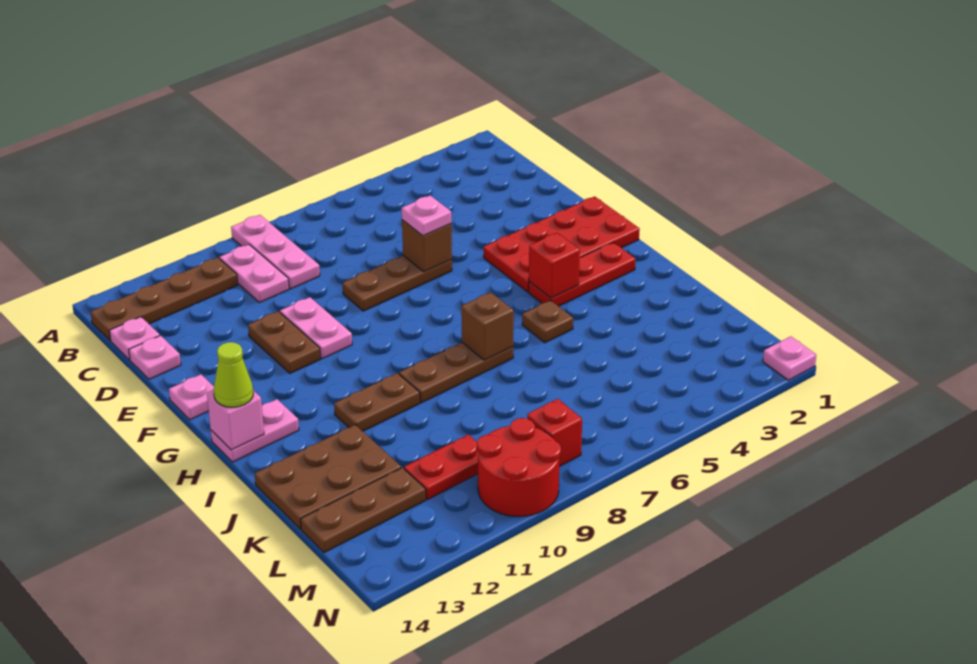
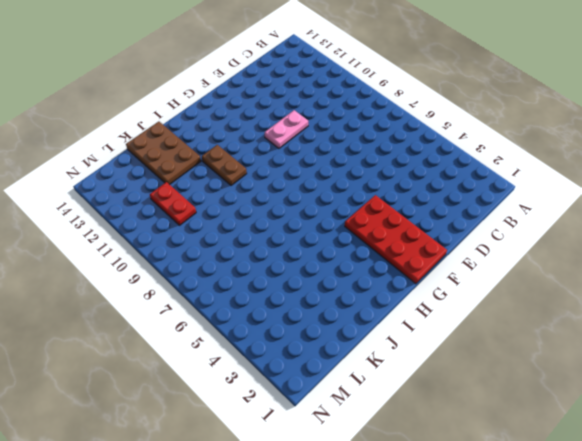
none -> pink 1x3 plate [231,215,320,289]
none -> pink 1x2 plate [220,244,289,303]
none -> brown 1x4 plate [90,258,238,341]

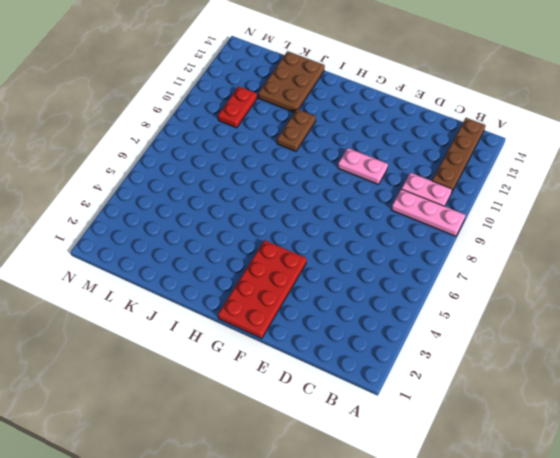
none -> pink 1x1 plate [109,317,160,360]
none -> pink 1x1 plate [129,336,181,379]
none -> brown 1x3 plate [343,256,452,311]

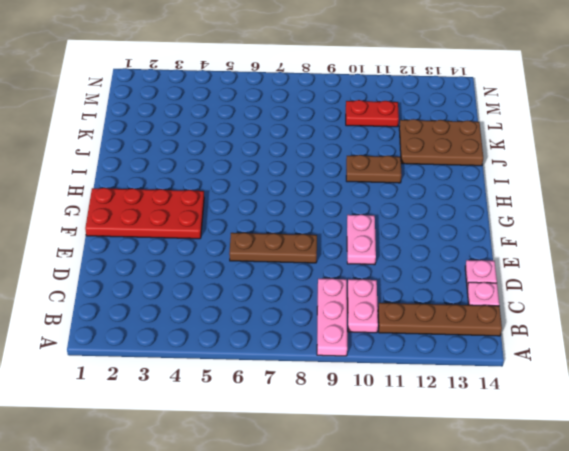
none -> brown 1x2 plate [248,311,321,373]
none -> pink 1x1 plate [169,374,214,420]
none -> red 1x3 plate [529,242,635,306]

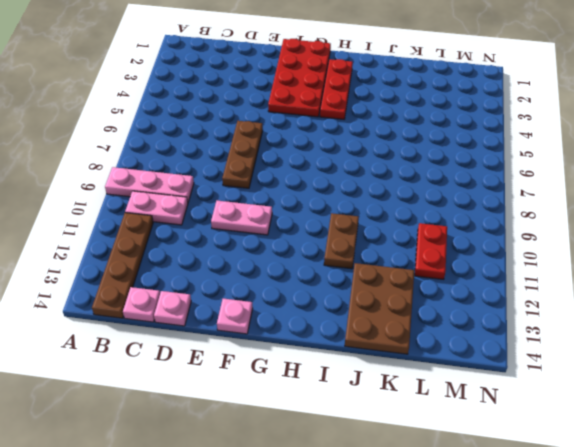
none -> brown 1x2 plate [248,311,321,373]
none -> pink 1x2 plate [211,399,299,462]
none -> brown 1x1 plate [522,300,573,343]

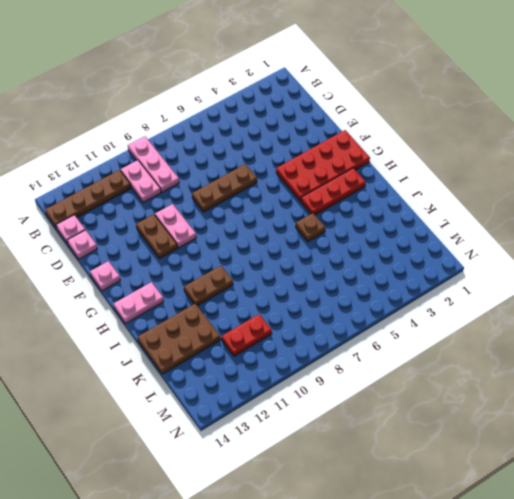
none -> brown 1x3 plate [399,343,513,403]
none -> brown 1x3 plate [301,468,426,553]
none -> red 1x1 brick [527,399,582,467]

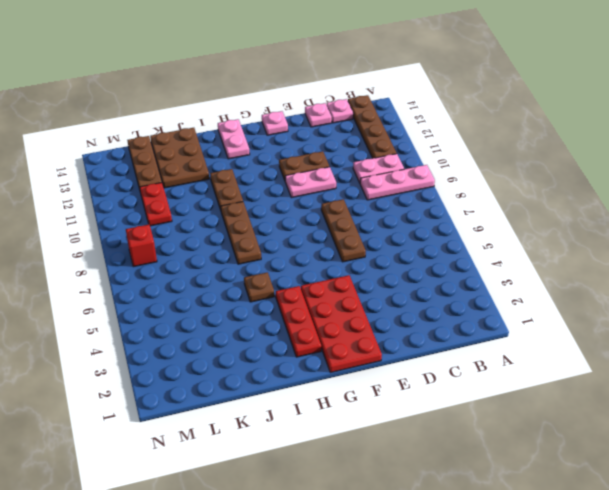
none -> red 2x2 round brick [477,418,561,517]
none -> pink 1x1 plate [763,336,816,380]
none -> brown 1x1 brick [402,220,452,272]

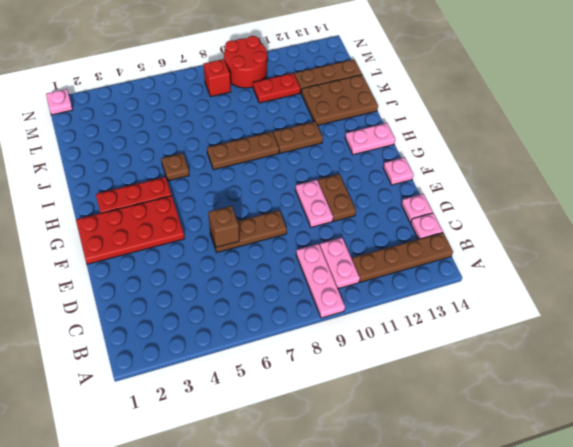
none -> red 1x1 brick [529,233,580,298]
none -> pink 1x1 brick [207,390,264,450]
none -> brown 1x1 brick [461,292,514,360]

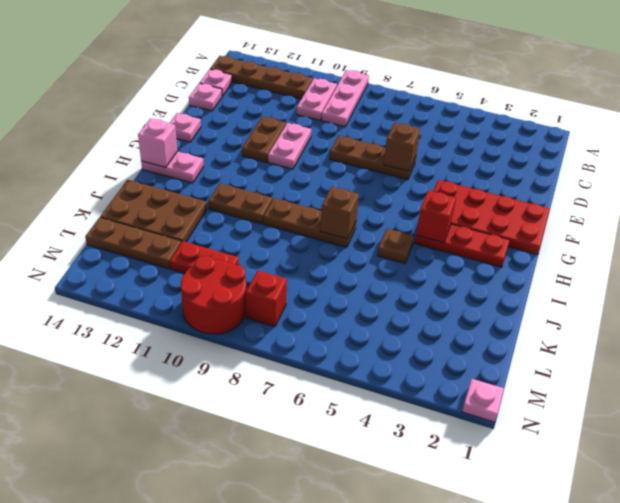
none -> pink 1x1 plate [402,195,451,236]
none -> lime 1x1 cone [214,342,253,407]

